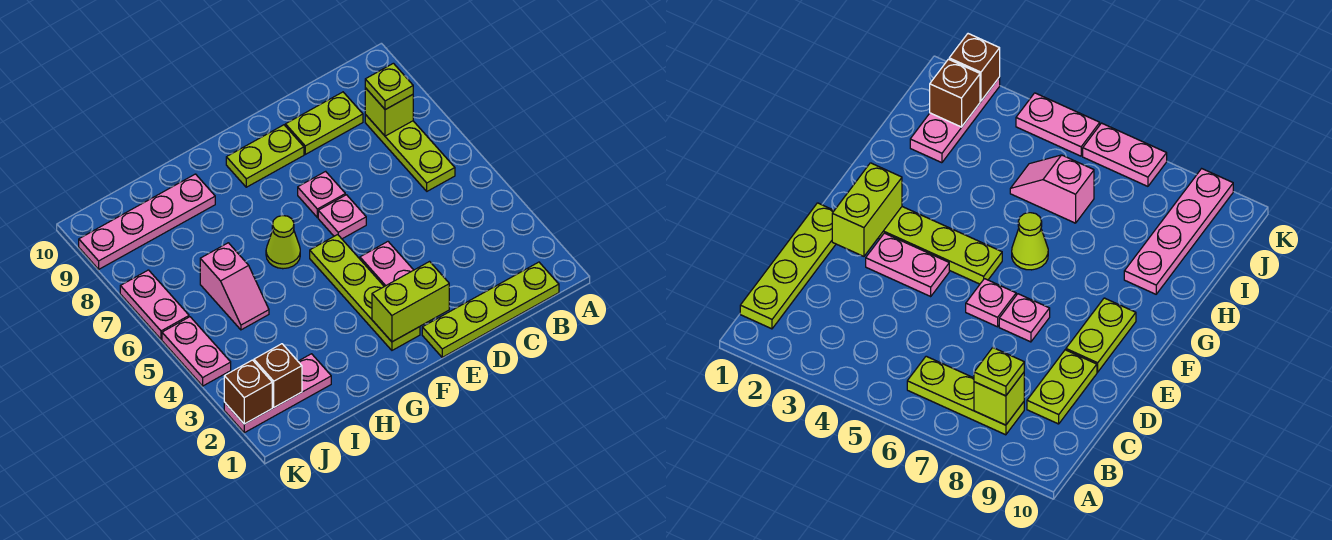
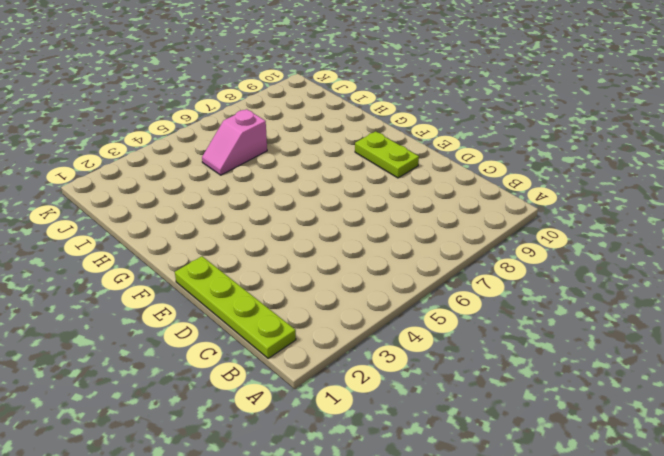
none -> lime 1x3 plate [365,115,455,191]
none -> lime 1x2 plate [285,92,363,154]
none -> pink 1x2 plate [360,242,413,287]

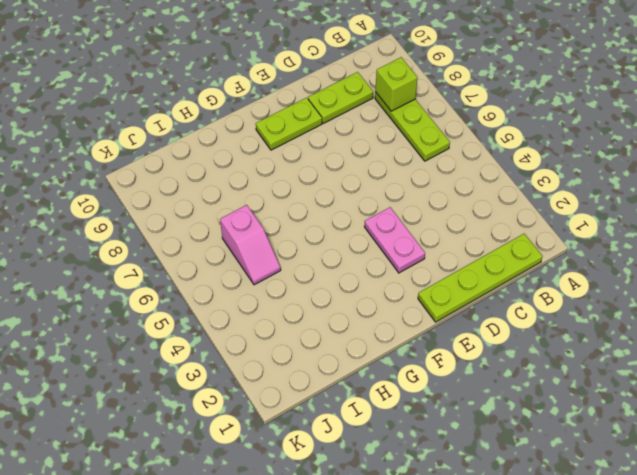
none -> pink 1x1 plate [318,195,366,239]
none -> pink 1x1 plate [298,171,345,217]
none -> lime 1x4 plate [310,235,420,350]

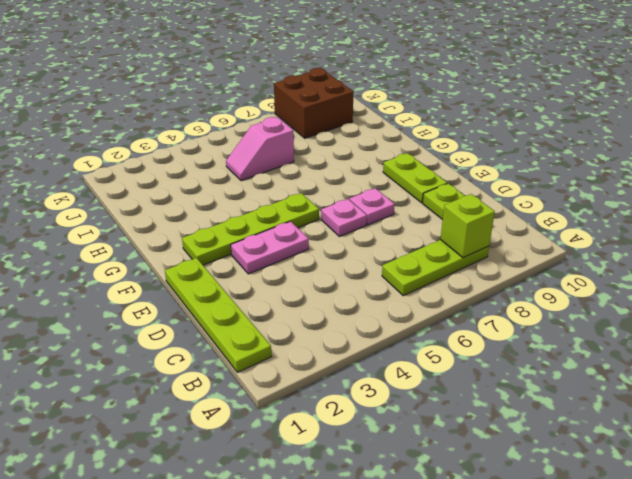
brown 2x2 brick [274,68,354,138] -> pink 1x4 plate [79,174,215,269]
none -> lime 1x1 cone [266,216,300,269]
none -> pink 1x3 plate [224,354,331,433]
none -> pink 1x2 plate [162,317,231,386]

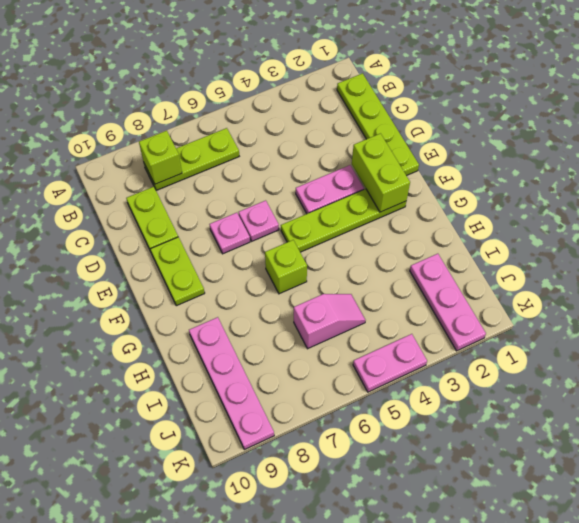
lime 1x1 brick [265,240,307,294] -> lime 1x1 cone [266,216,300,269]
none -> pink 1x2 plate [120,270,189,339]
none -> brown 1x1 brick [254,344,302,407]
none -> brown 1x1 brick [224,360,272,424]

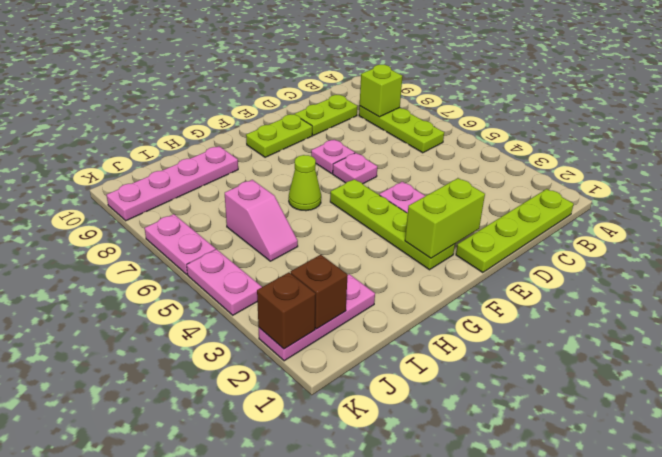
none -> lime 1x1 plate [365,63,413,110]

